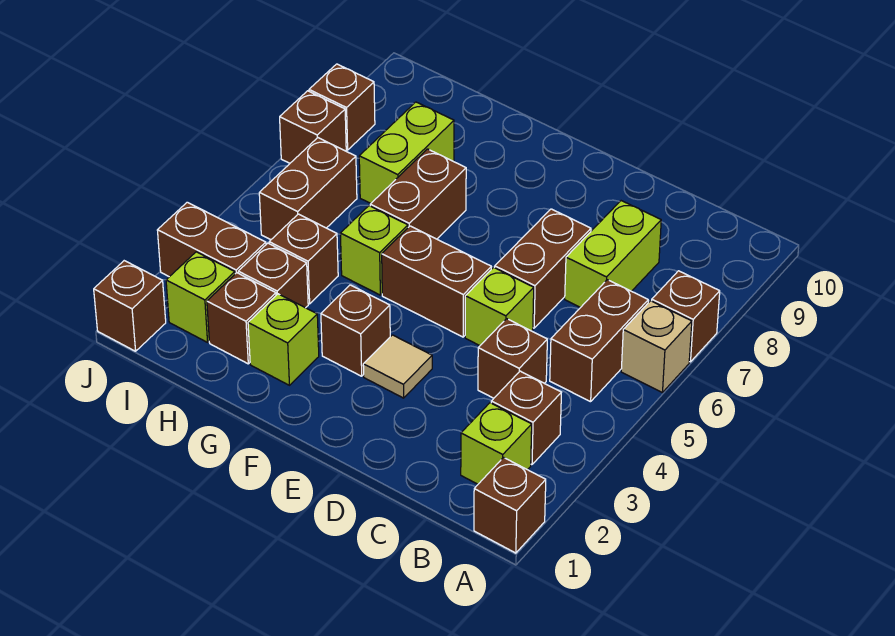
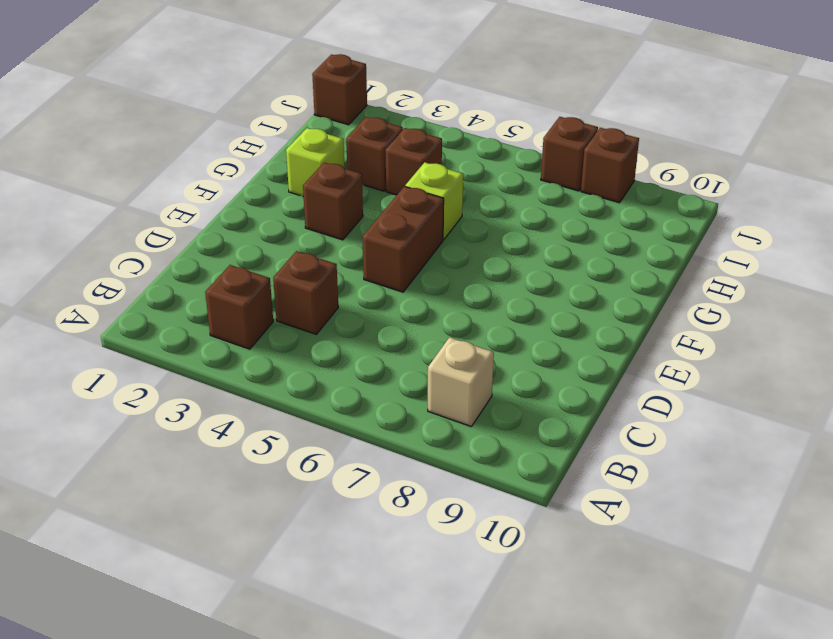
tan 1x1 brick [428,337,494,427] -> tan 1x1 brick moved to [621,301,692,393]
none -> brown 1x1 brick [474,458,546,553]
none -> brown 1x1 brick [652,271,720,362]
none -> lime 1x1 brick [461,403,532,484]

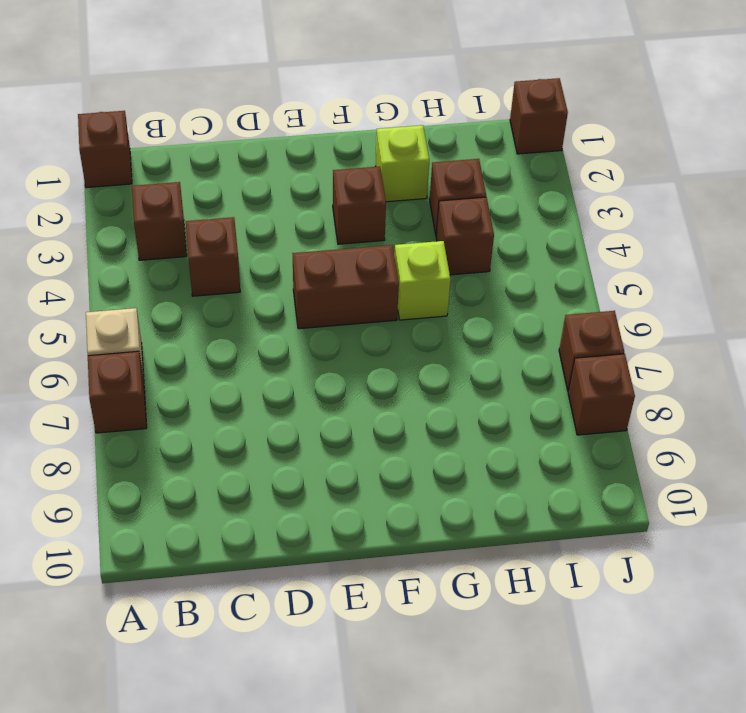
none -> lime 1x1 brick [461,403,532,484]
none -> brown 1x2 brick [550,280,648,402]
none -> lime 1x2 brick [565,201,661,308]

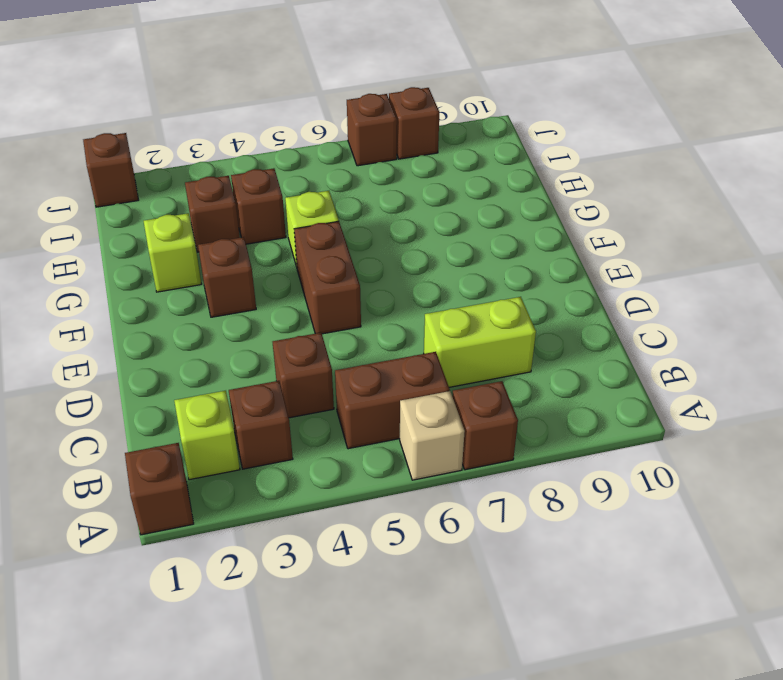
none -> lime 1x1 brick [465,267,534,346]
none -> brown 1x2 brick [495,209,591,328]
none -> tan 1x1 tile [363,335,432,398]

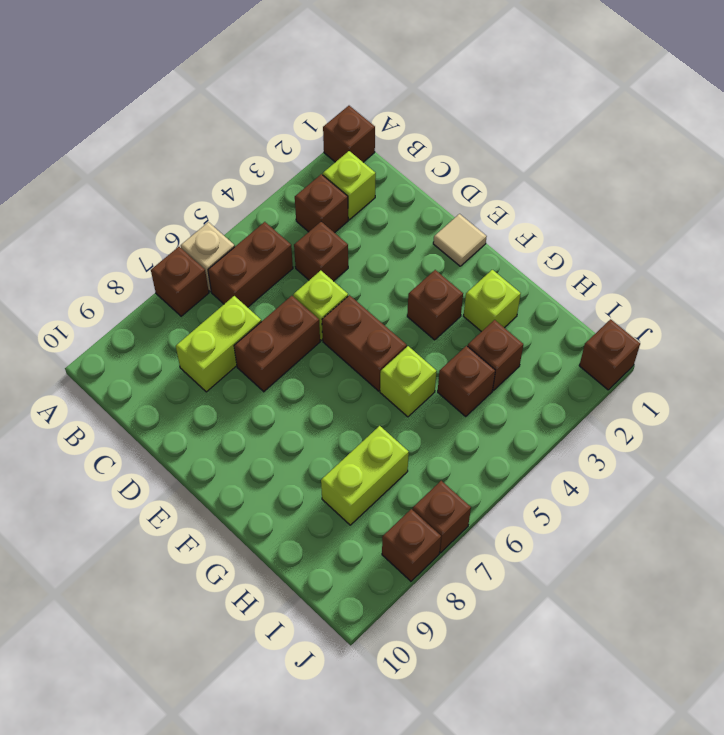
tan 1x1 tile [433,214,487,266] -> tan 1x1 tile moved to [363,335,432,398]
none -> brown 1x2 brick [370,149,466,239]
none -> brown 1x1 brick [207,273,276,364]
none -> lime 1x1 brick [166,252,235,342]

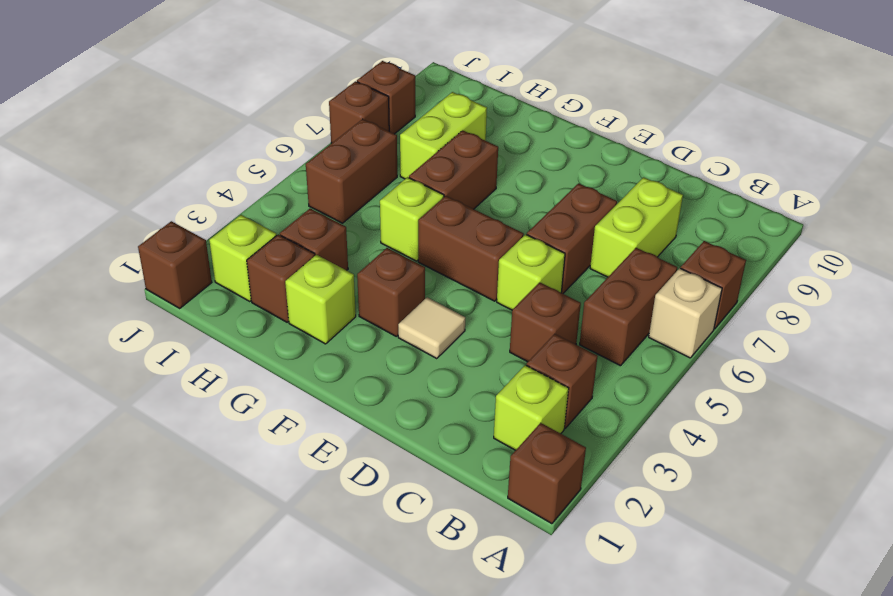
none -> brown 1x1 brick [269,214,338,304]
none -> brown 1x2 brick [157,202,266,277]

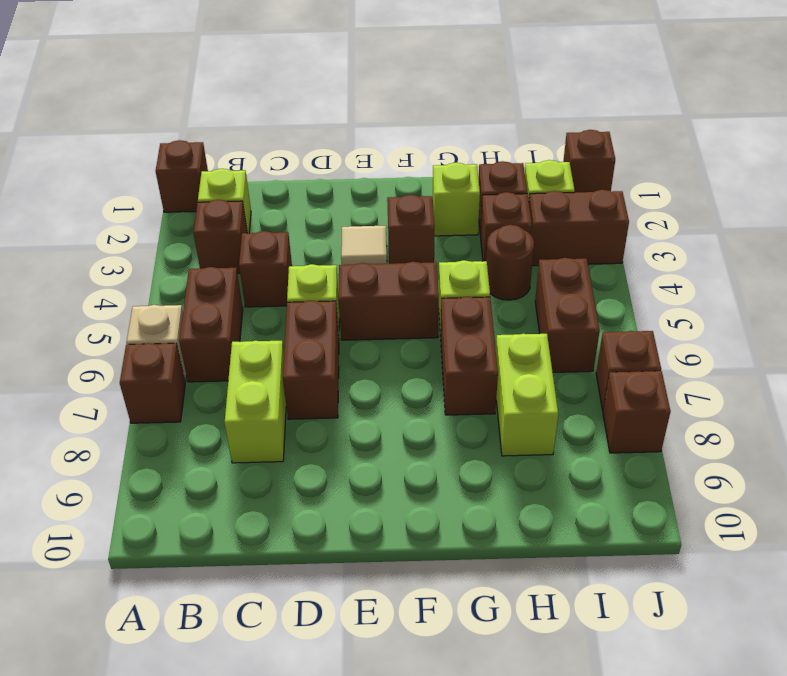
brown 1x1 round brick [486,225,534,300] -> brown 1x1 brick [269,214,338,304]

